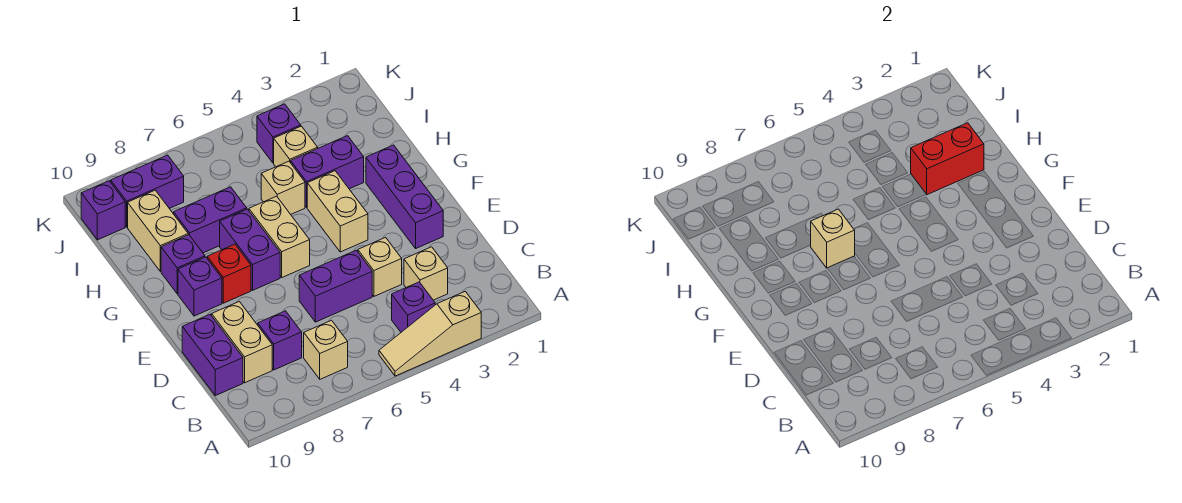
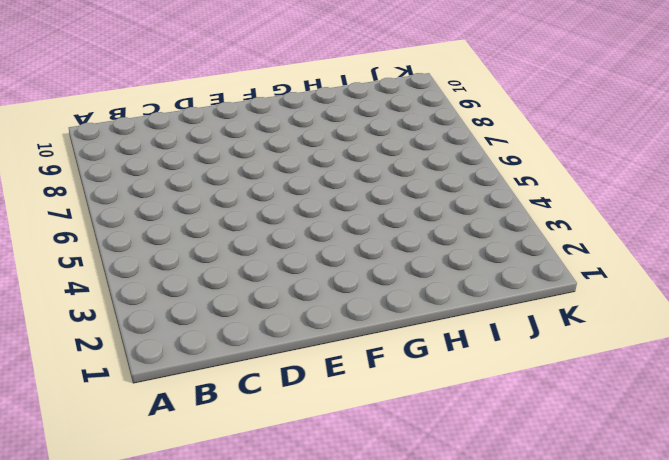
none -> tan 1x3 slope [379,291,481,376]
none -> purple 1x1 brick [392,282,435,332]
none -> tan 1x1 brick [304,320,348,379]

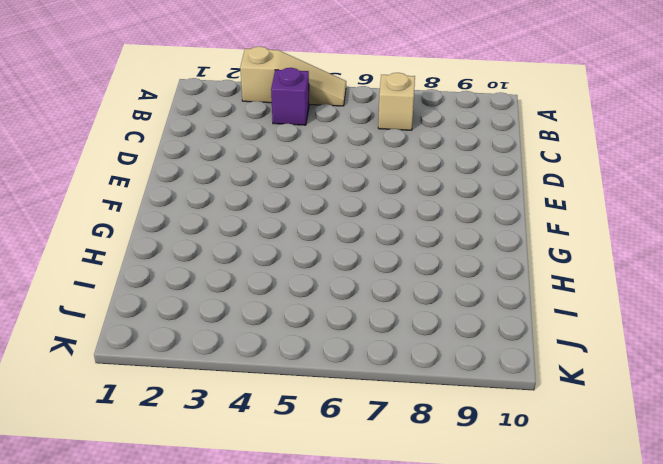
none -> tan 1x1 brick [404,247,448,300]
none -> purple 1x1 brick [258,311,302,370]
none -> tan 1x2 brick [212,302,272,383]

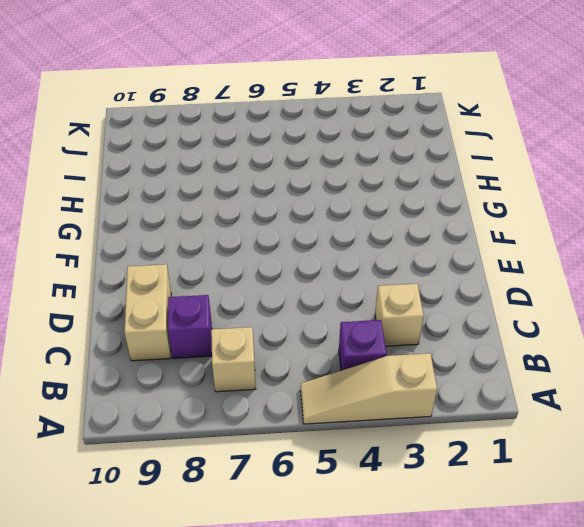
none -> purple 1x2 brick [182,315,243,396]
none -> tan 1x1 brick [358,238,402,296]
none -> purple 1x2 brick [299,250,372,322]

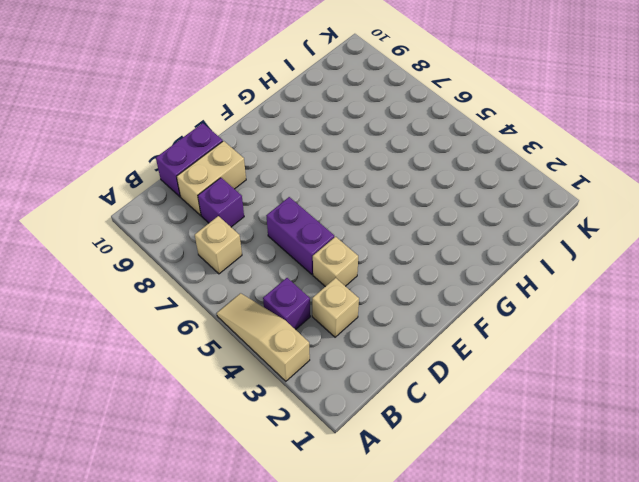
none -> purple 1x3 brick [366,145,443,248]
none -> tan 1x2 brick [307,171,368,252]
none -> tan 1x2 brick [249,196,310,277]

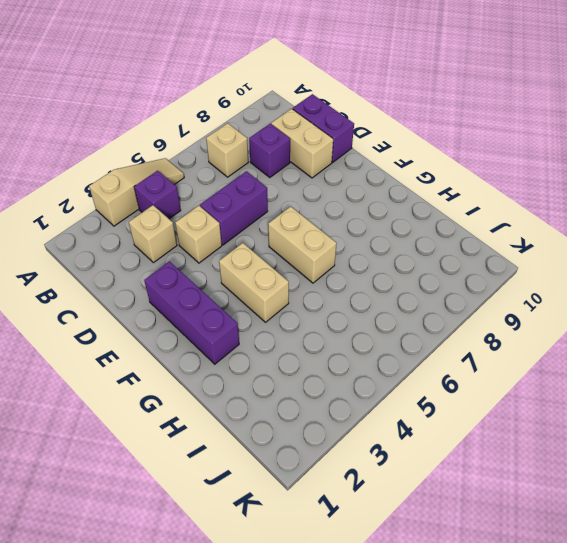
none -> purple 1x2 brick [220,209,280,290]
none -> red 1x1 brick [207,244,251,303]
none -> purple 1x1 brick [178,257,222,316]

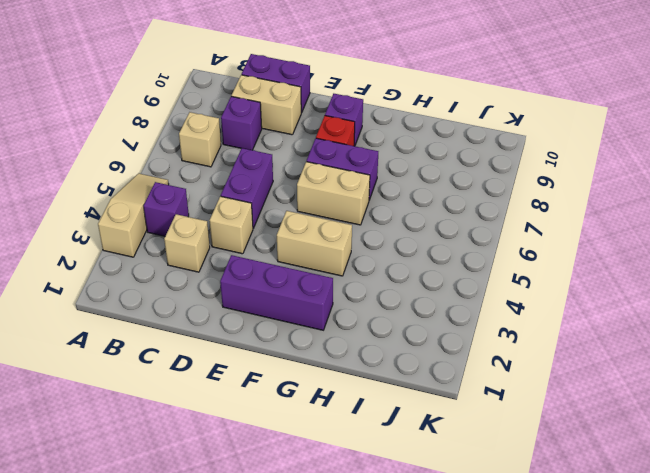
none -> purple 1x1 brick [161,235,205,294]
none -> purple 1x2 brick [291,136,364,207]
none -> tan 1x1 brick [261,161,305,214]

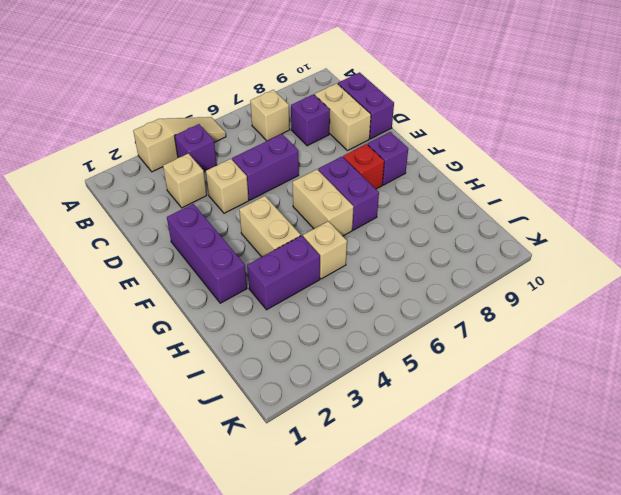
none -> purple 1x1 brick [161,235,205,294]
none -> purple 1x2 brick [174,187,247,253]
none -> tan 1x2 brick [128,190,188,272]

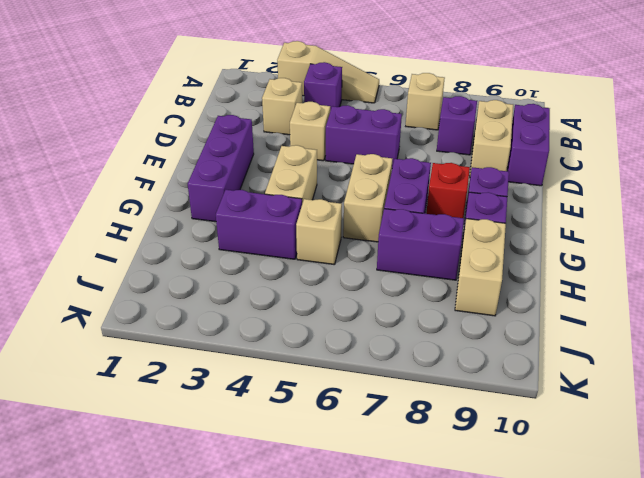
none -> tan 1x1 brick [274,126,318,167]
none -> purple 1x1 brick [257,104,301,163]
none -> purple 1x2 brick [111,155,184,227]

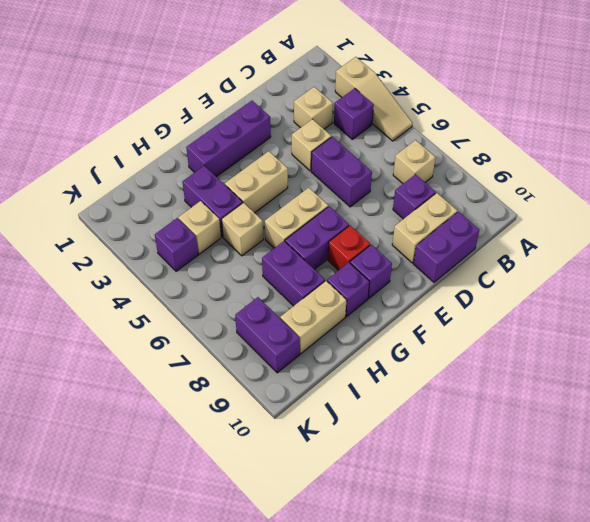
none -> purple 1x1 brick [81,181,125,240]
none -> tan 1x1 brick [811,209,855,268]
none -> red 1x2 brick [911,123,984,195]

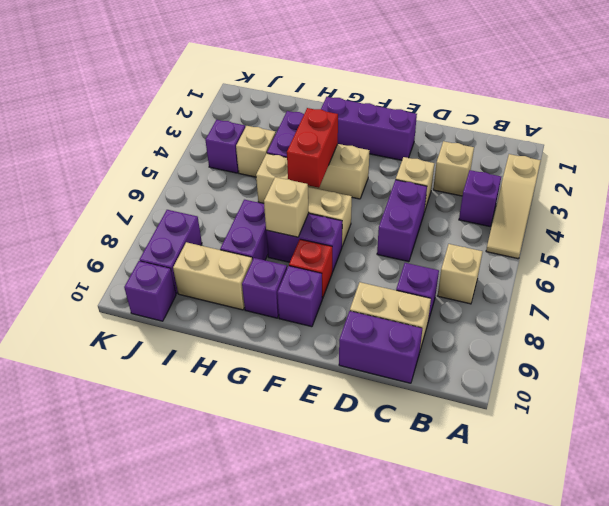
red 1x2 brick [287,108,338,188] -> red 1x2 brick moved to [911,123,984,195]

